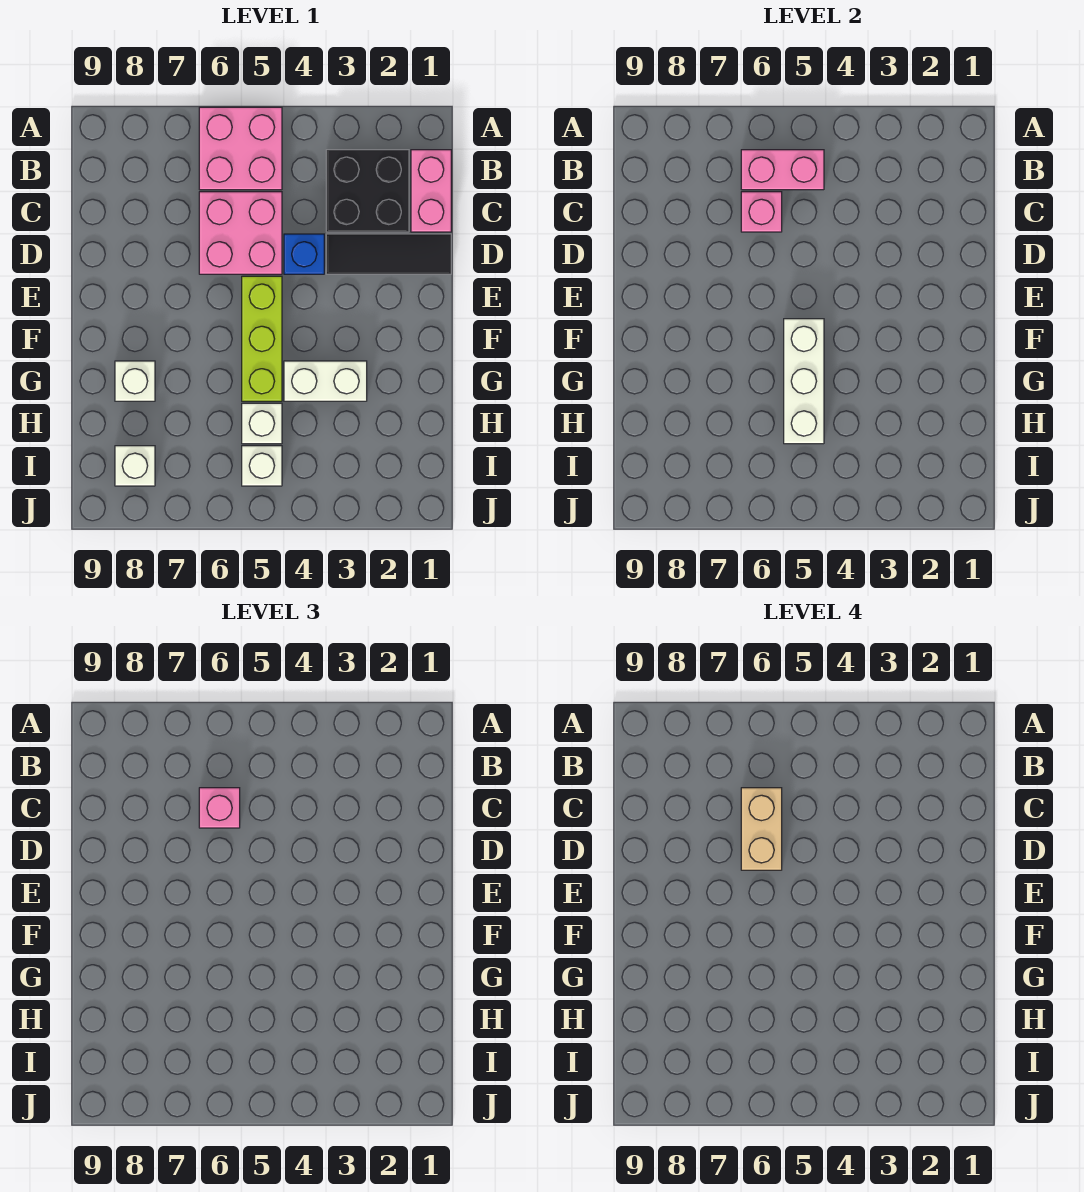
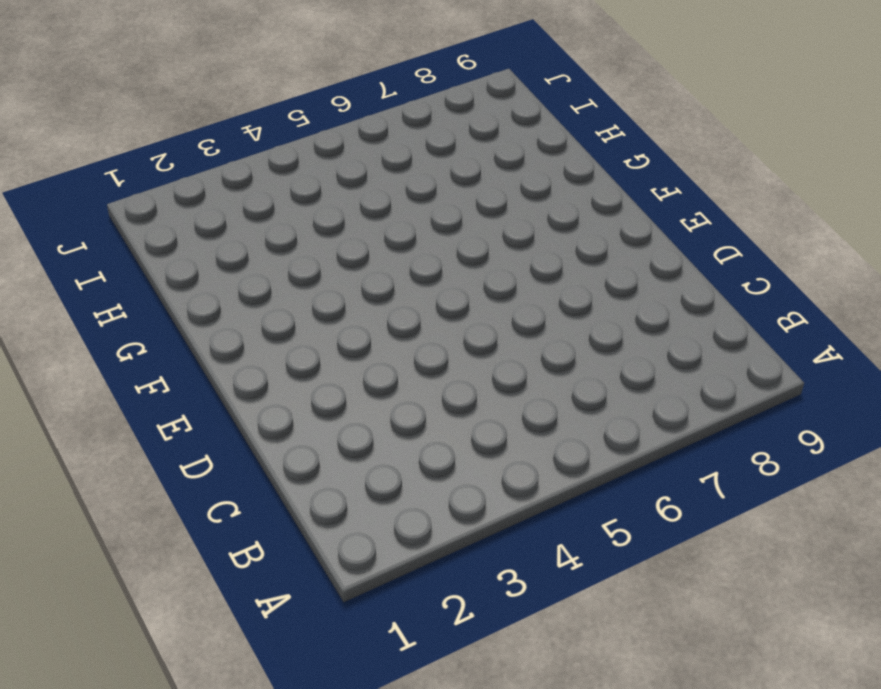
none -> pink 2x2 brick [199,107,282,190]
none -> pink 1x2 brick [411,150,451,232]
none -> black 2x2 brick [326,150,409,232]

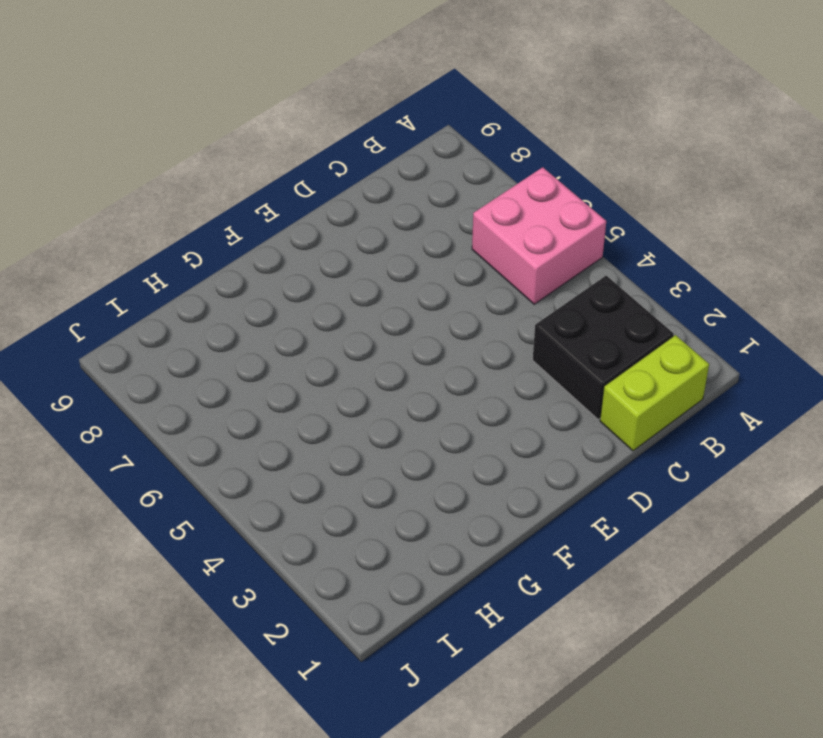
lime 1x2 brick [600,335,709,451] -> pink 1x2 brick [411,150,451,232]
none -> pink 2x2 brick [199,192,282,274]
none -> black 1x3 tile [326,234,451,274]
none -> blue 1x1 brick [284,234,324,274]

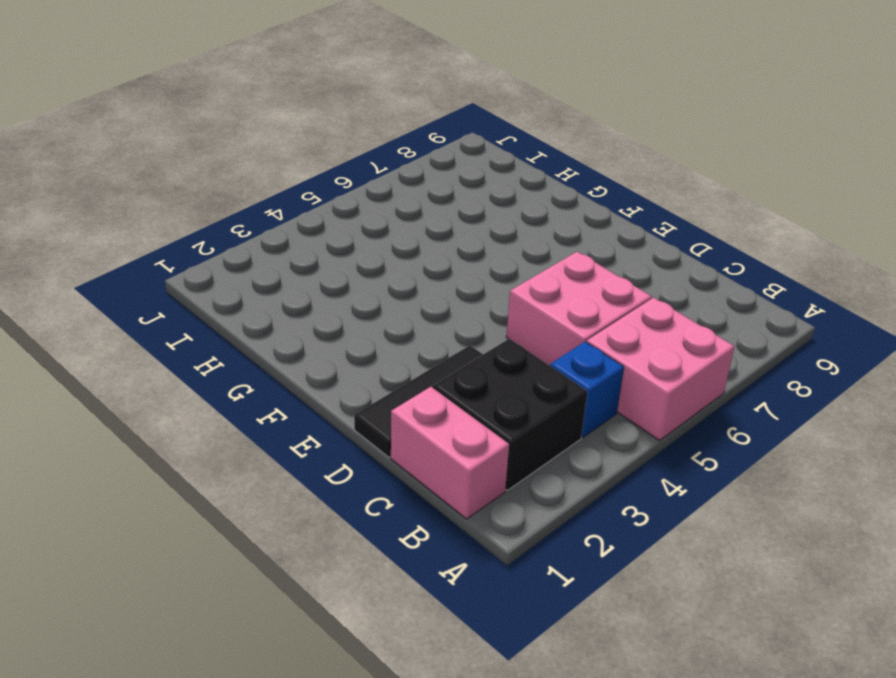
blue 1x1 brick [550,342,624,437] -> blue 1x1 brick moved to [284,234,324,274]
none -> lime 1x3 brick [242,276,282,401]
none -> white 1x2 brick [284,361,367,401]
none -> white 1x1 brick [115,361,155,401]

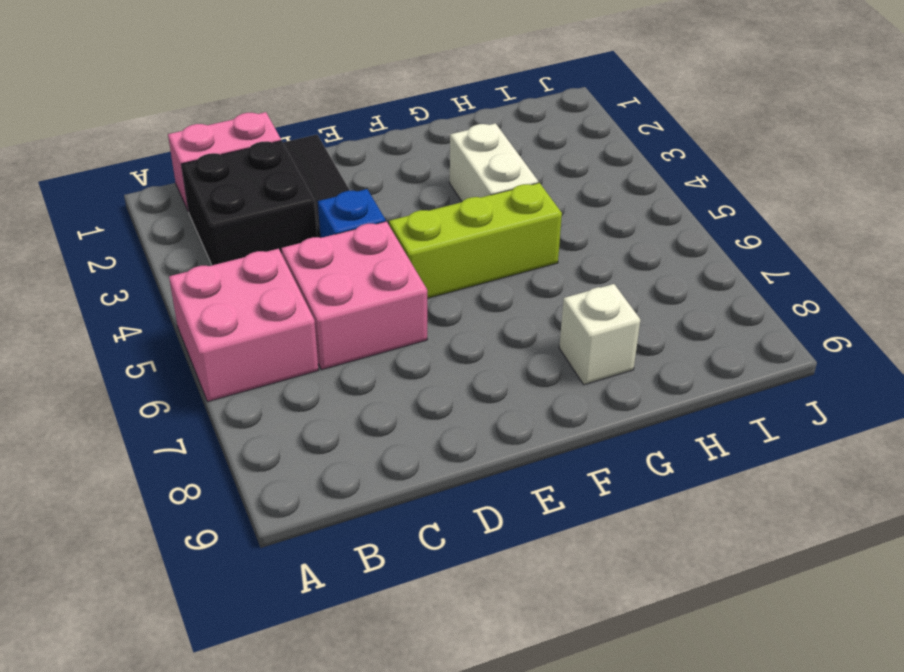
none -> white 1x1 brick [242,403,282,444]
none -> white 1x1 brick [242,446,282,486]
none -> white 1x1 brick [115,446,155,486]

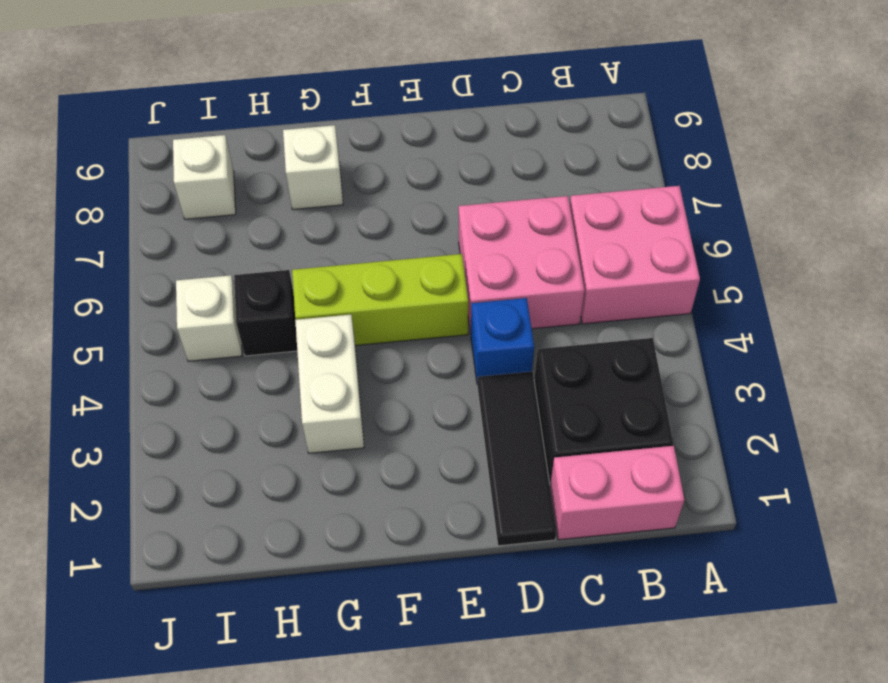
black 1x1 brick [234,270,297,356] -> white 1x1 brick [242,403,282,444]
none -> pink 1x2 brick [741,150,824,190]
none -> pink 1x1 brick [741,192,782,232]
none -> white 1x3 brick [784,319,824,444]

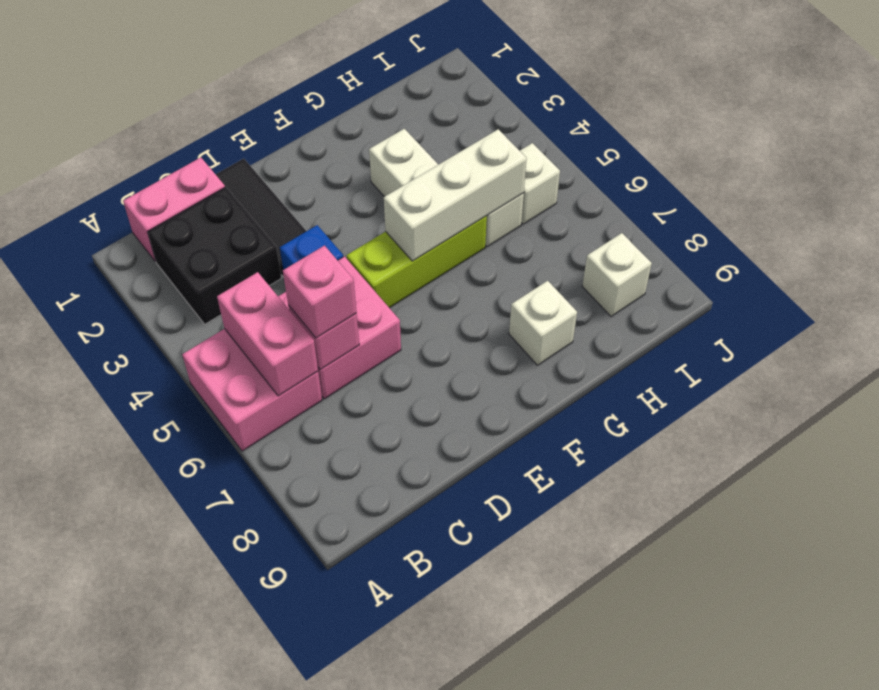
none -> tan 1x2 brick [741,788,782,870]

